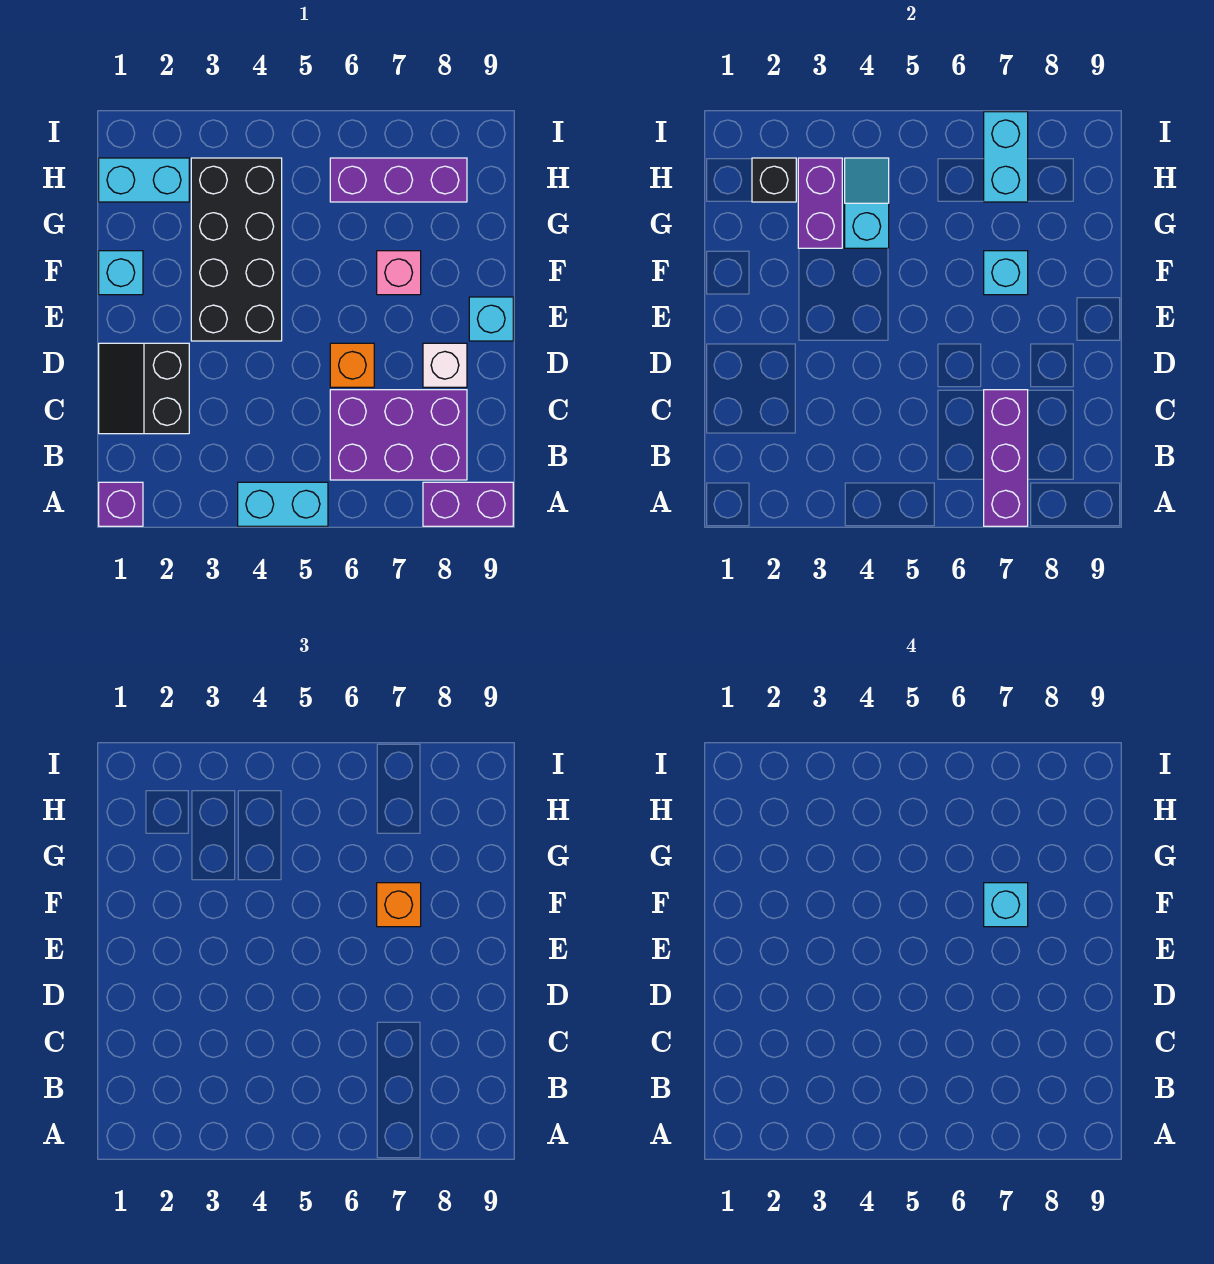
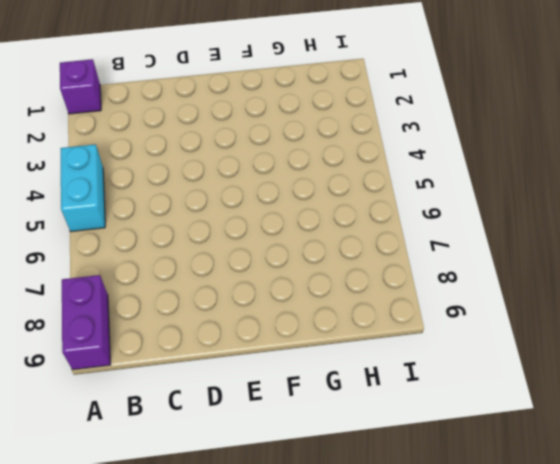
none -> purple 2x3 brick [330,390,467,480]
none -> black 2x2 slope [99,343,189,434]
none -> orange 1x1 brick [330,343,374,387]

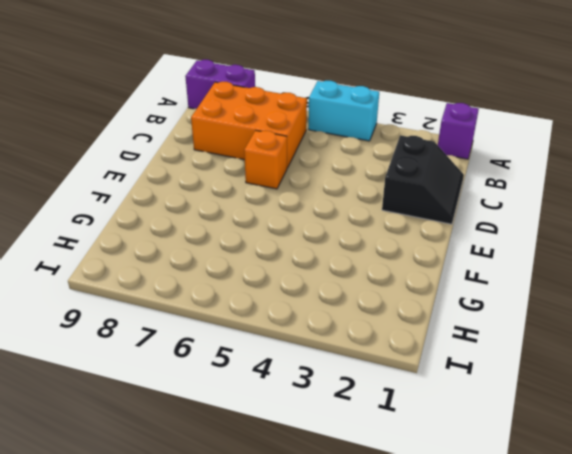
orange 2x3 brick [191,82,307,168] -> purple 2x3 brick [330,390,467,480]
none -> white 1x1 brick [423,343,467,387]
none -> black 2x4 brick [191,158,282,341]
none -> cyan 1x1 brick [469,297,513,341]

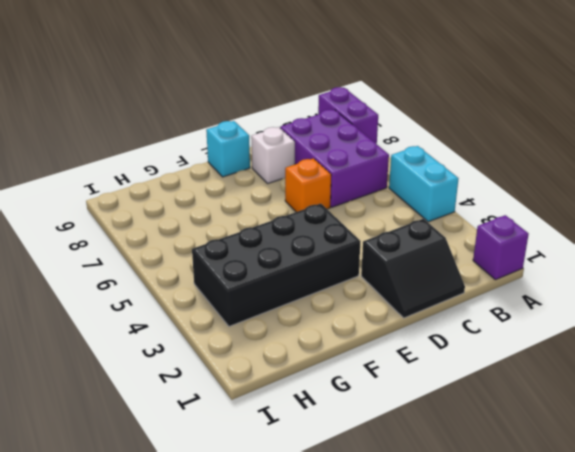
none -> cyan 1x1 brick [99,251,143,295]
none -> pink 1x1 brick [377,251,421,295]
none -> cyan 1x2 brick [99,158,189,202]

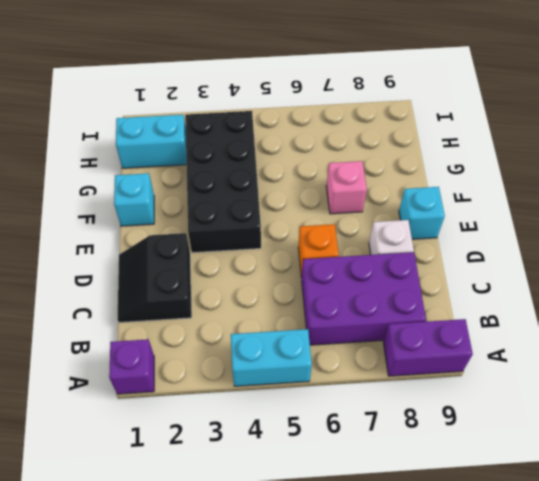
none -> purple 1x3 brick [330,158,467,202]
none -> purple 1x3 brick [984,390,1028,526]
none -> cyan 1x1 brick [984,251,1028,295]

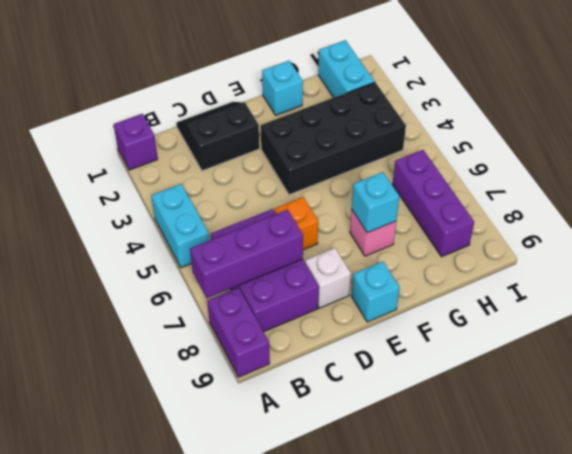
none -> purple 1x2 brick [798,158,842,248]
none -> cyan 1x2 slope [845,158,889,248]
none -> black 1x1 brick [752,158,796,202]

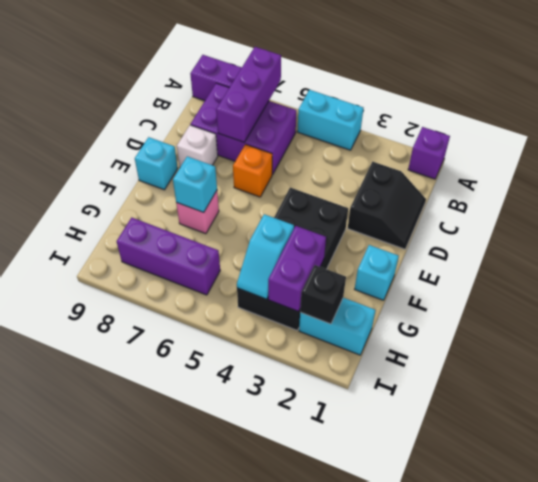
none -> cyan 1x2 brick [984,112,1028,202]
none -> orange 1x1 brick [377,883,421,927]
none -> cyan 1x1 brick [984,883,1028,927]

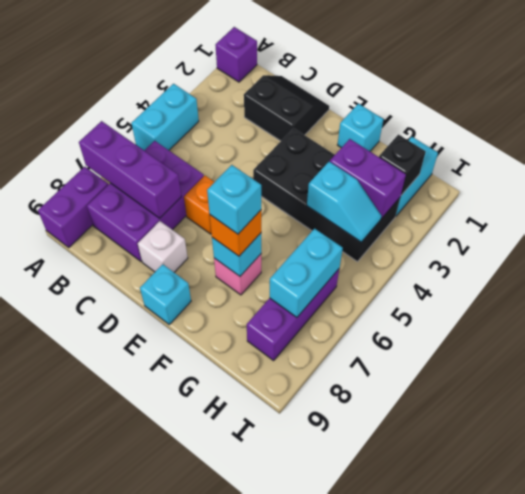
cyan 1x2 brick [270,229,343,317] -> cyan 1x2 brick turned to [984,112,1028,202]

